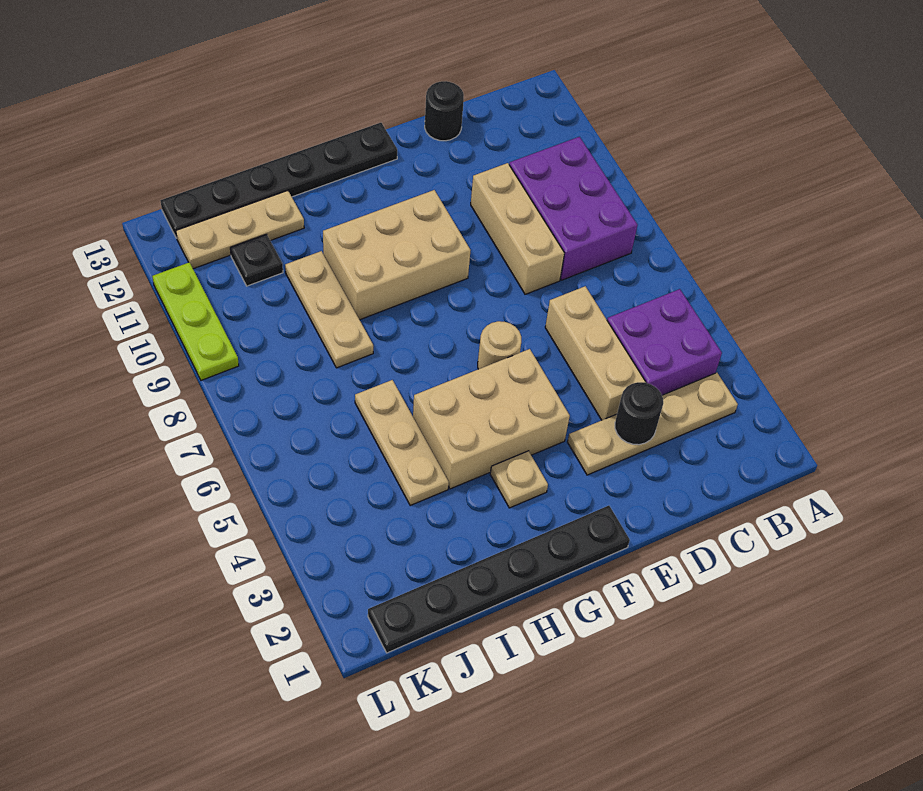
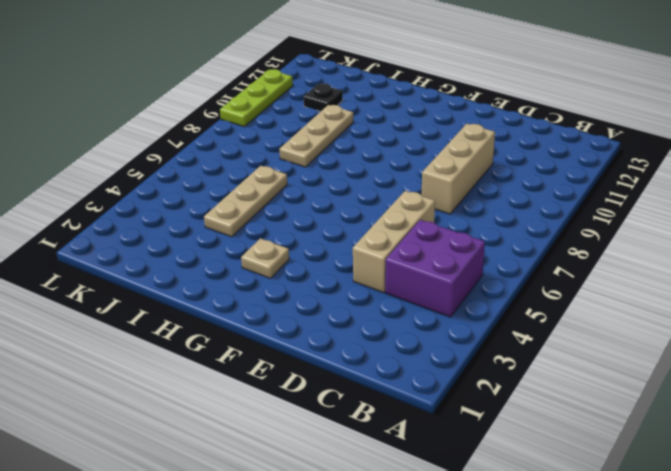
none -> tan 1x4 plate [568,373,738,475]
none -> purple 2x3 brick [509,137,638,280]
none -> black 1x1 round brick [425,81,464,141]

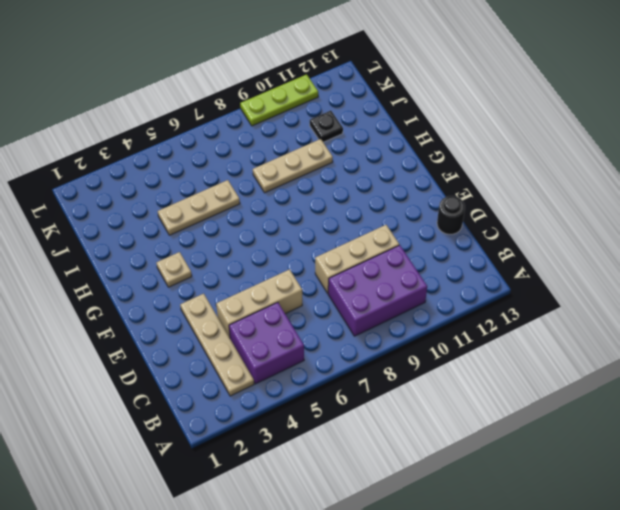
none -> black 1x6 plate [368,506,630,653]
none -> tan 2x3 brick [413,349,570,489]
none -> tan 1x1 round brick [478,321,521,369]

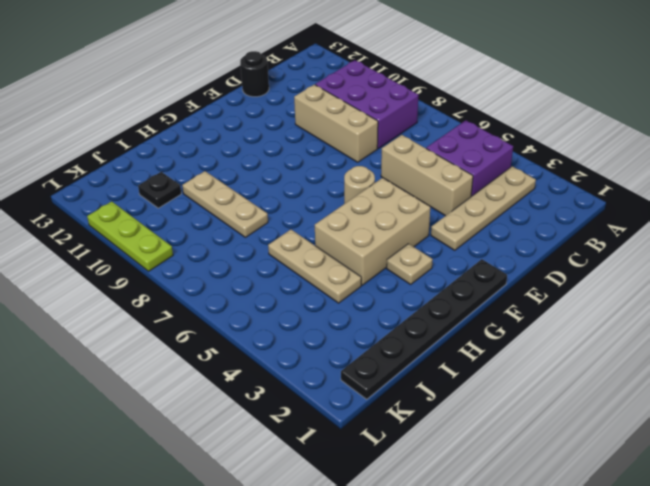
none -> tan 2x3 brick [323,190,471,320]
none -> black 1x6 plate [160,123,397,238]
none -> tan 1x3 plate [176,191,304,269]

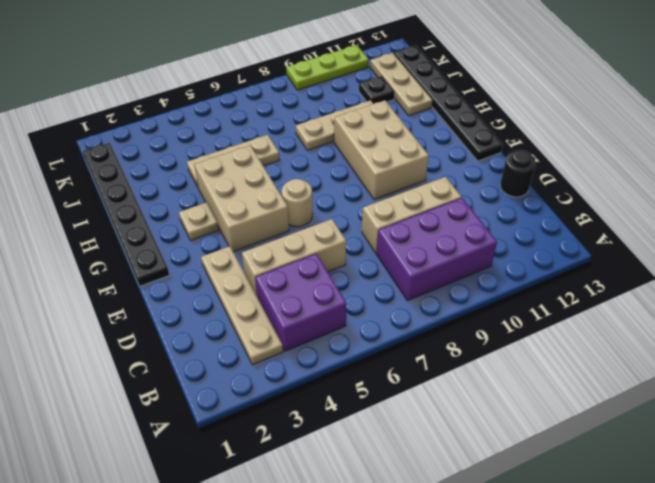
none -> black 1x1 round brick [615,382,663,445]

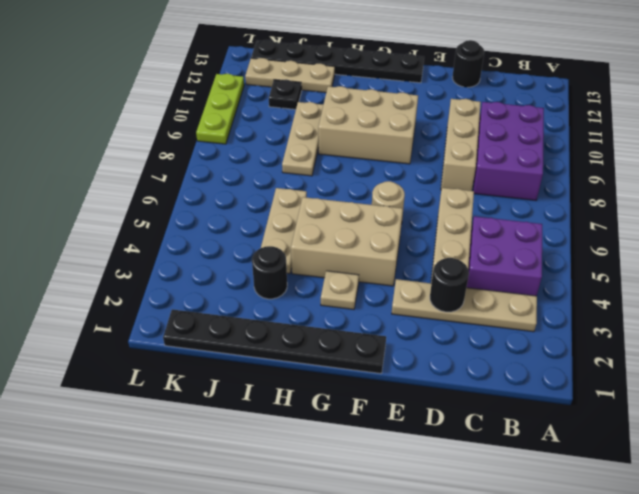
black 1x1 round brick [252,246,287,299] -> none

